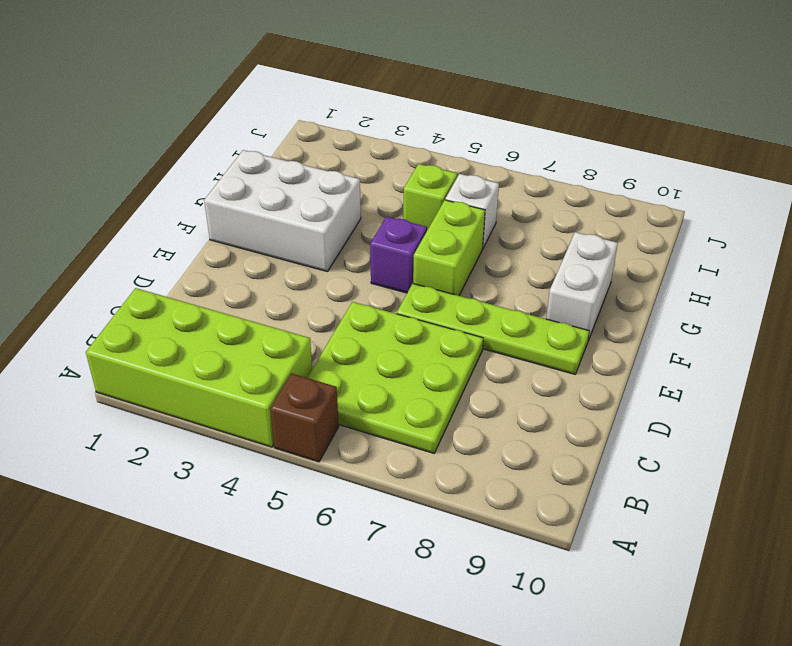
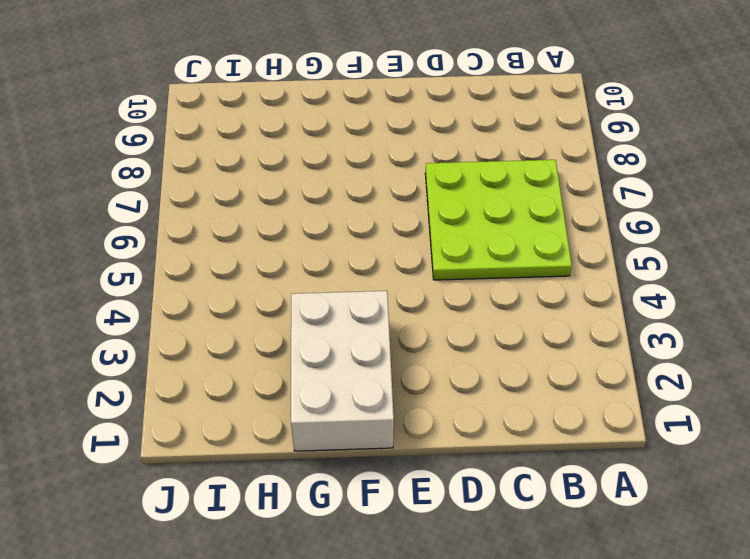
none -> lime 2x4 brick [86,288,312,447]
none -> brown 1x1 brick [270,374,339,462]

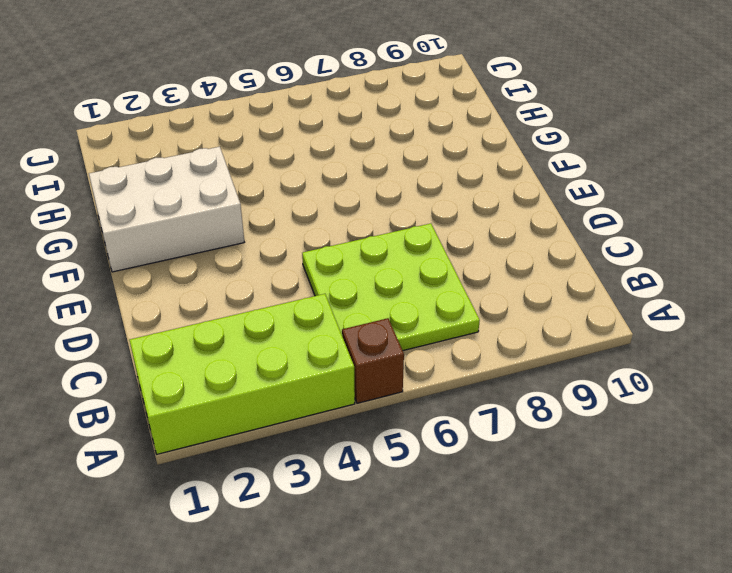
none -> lime 1x4 plate [397,284,589,374]
none -> purple 1x1 brick [370,217,427,293]

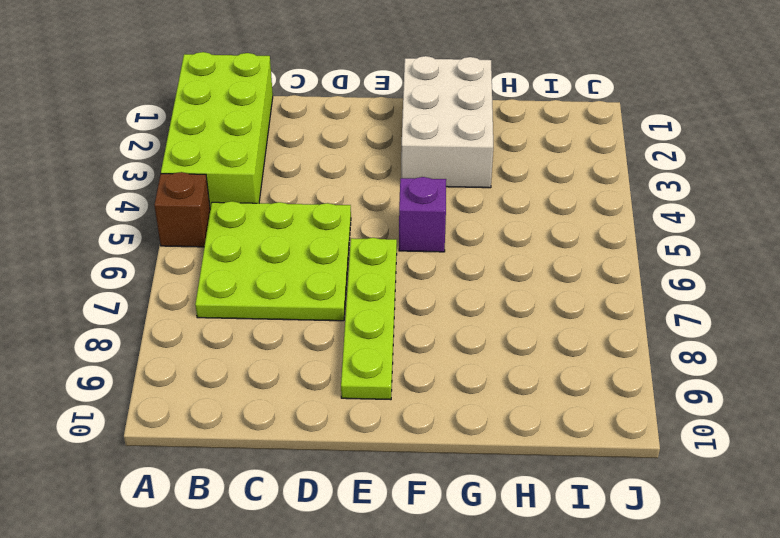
none -> lime 1x2 brick [413,200,485,296]
none -> white 1x2 brick [546,232,618,341]

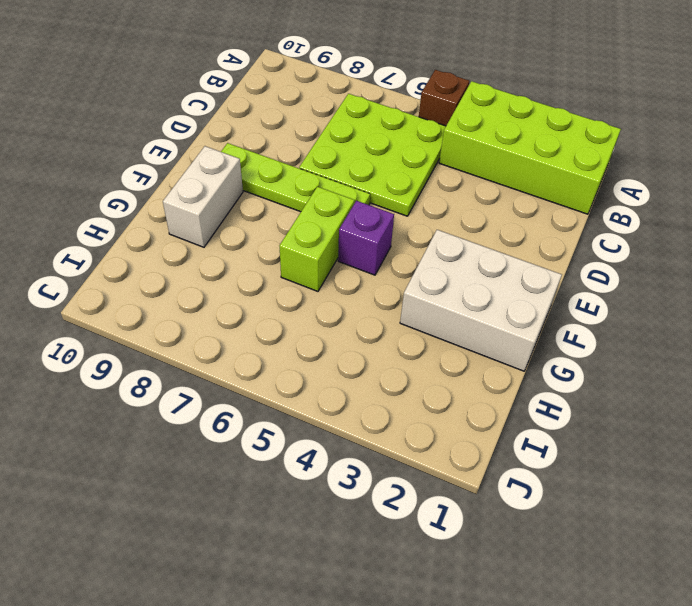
none -> lime 1x1 brick [403,164,457,230]
none -> white 1x1 brick [445,174,499,248]

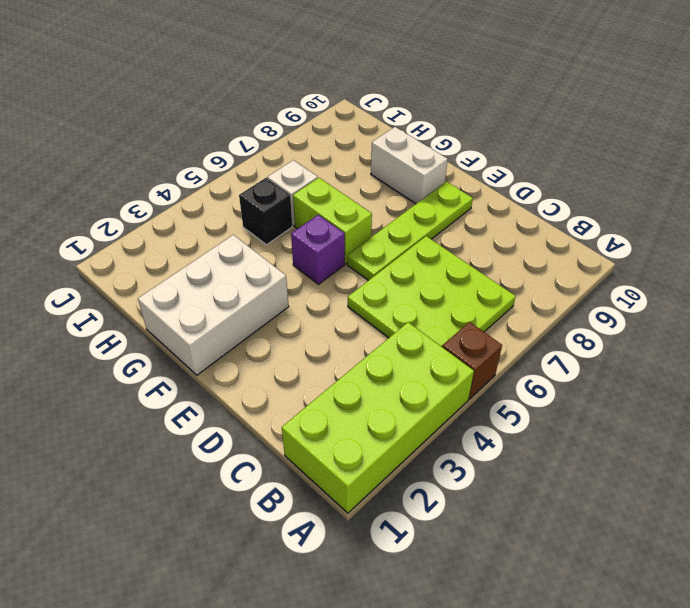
black 1x1 brick [239,178,292,245] -> lime 1x1 brick [403,164,457,230]

